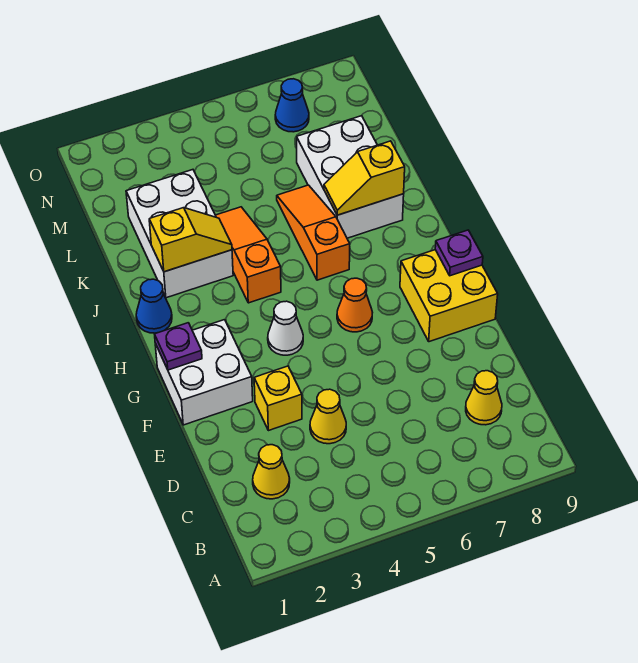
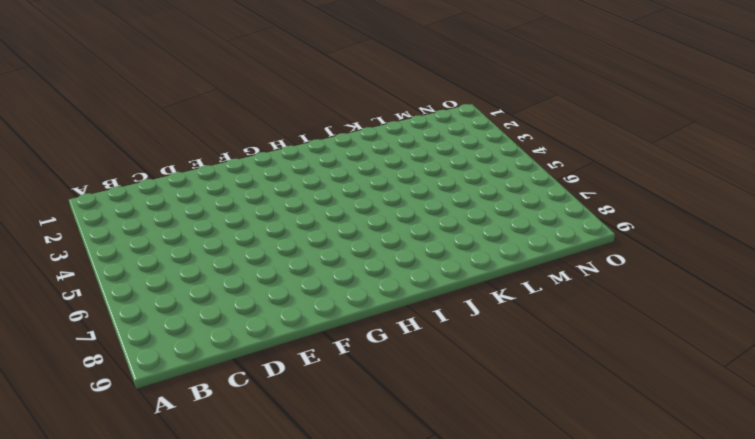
none -> yellow 1x1 cone [253,445,290,499]
none -> yellow 1x1 cone [466,371,502,425]
none -> yellow 1x1 cone [310,389,346,444]

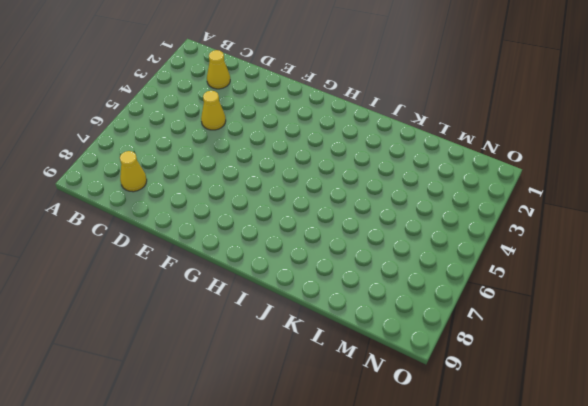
none -> yellow 1x1 brick [254,366,302,431]
none -> white 2x2 brick [155,320,253,425]
none -> yellow 2x2 brick [400,250,498,342]

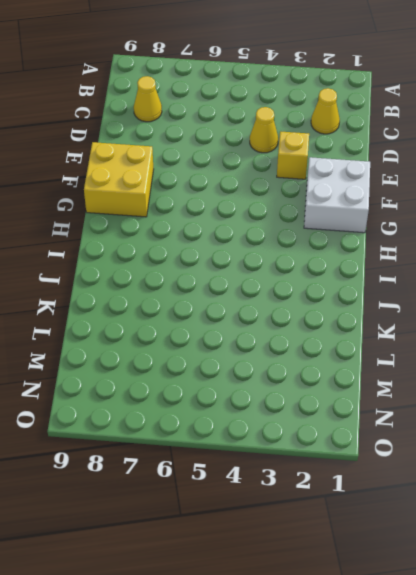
none -> white 1x1 cone [268,301,303,355]
none -> orange 1x1 cone [337,278,373,332]
none -> blue 1x1 cone [136,279,172,333]

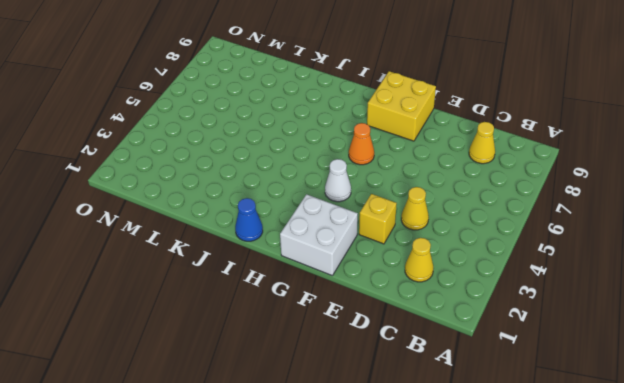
none -> orange 1x3 slope [215,207,281,303]
none -> orange 1x3 slope [277,185,350,280]
none -> white 2x3 brick [126,170,233,298]

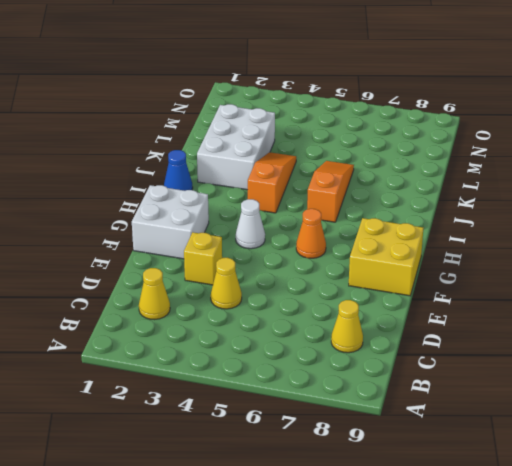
none -> white 2x3 brick [297,116,404,238]
none -> blue 1x1 cone [275,79,309,132]
none -> purple 1x1 plate [155,323,202,370]

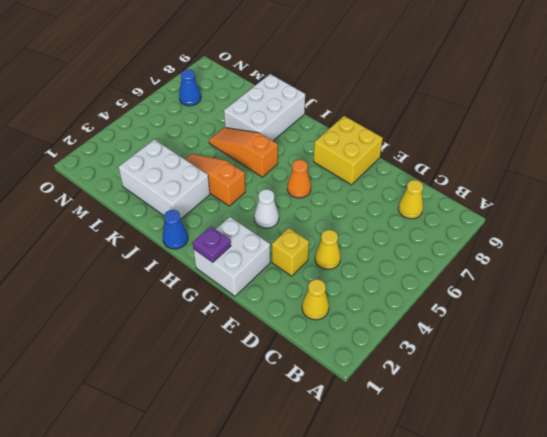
white 2x3 brick [224,74,305,141] -> white 2x3 brick turned to [297,116,404,238]
none -> purple 1x1 plate [435,230,483,276]
none -> yellow 1x2 slope [149,208,232,272]
none -> yellow 1x2 slope [324,141,405,215]

